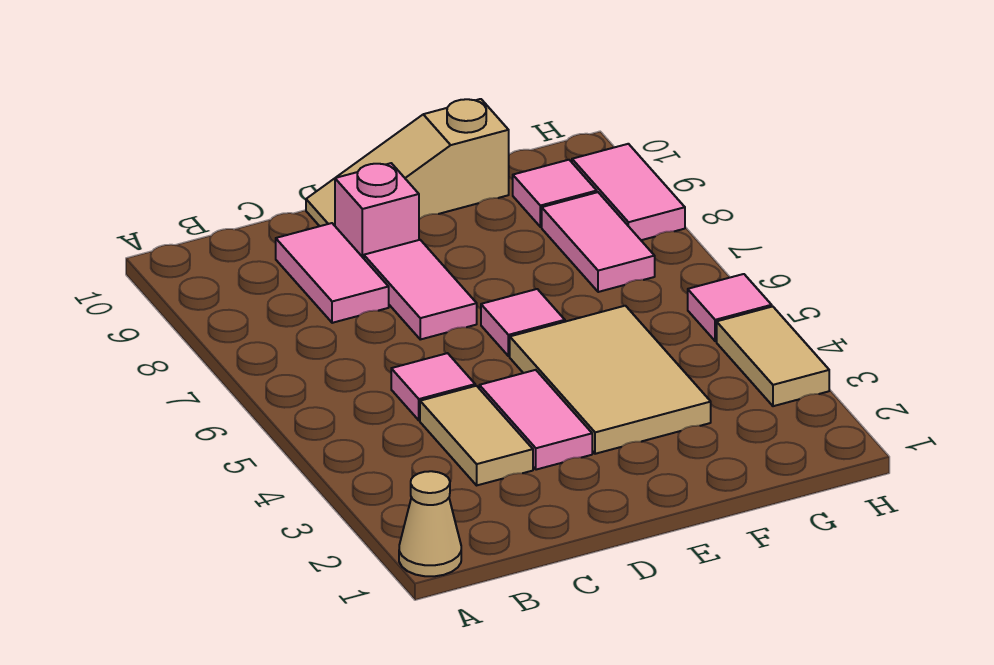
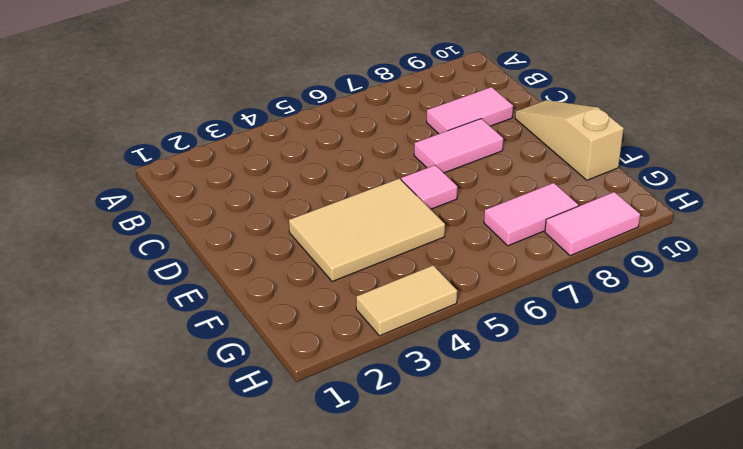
none -> tan 1x1 cone [399,471,461,576]
none -> tan 1x2 tile [420,386,533,485]
none -> pink 1x1 tile [391,353,475,420]

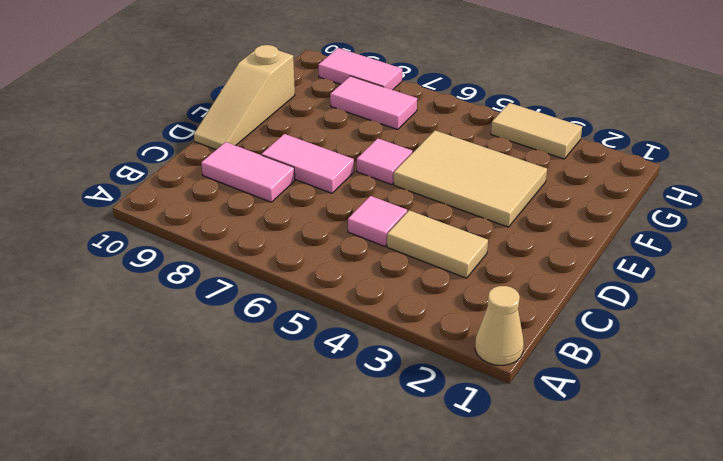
none -> pink 1x2 tile [479,370,592,470]
none -> pink 1x1 brick [335,163,419,258]
none -> pink 1x1 tile [513,160,597,227]

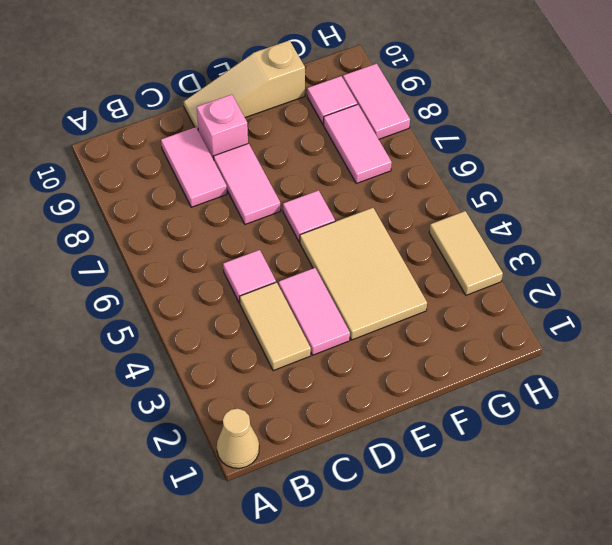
none -> pink 1x1 tile [688,274,772,341]

